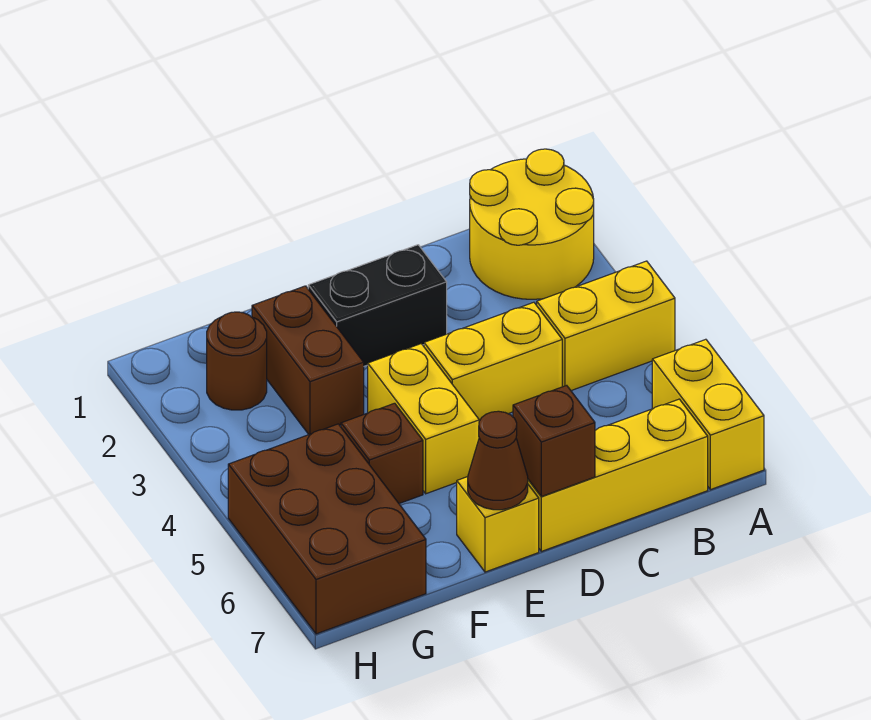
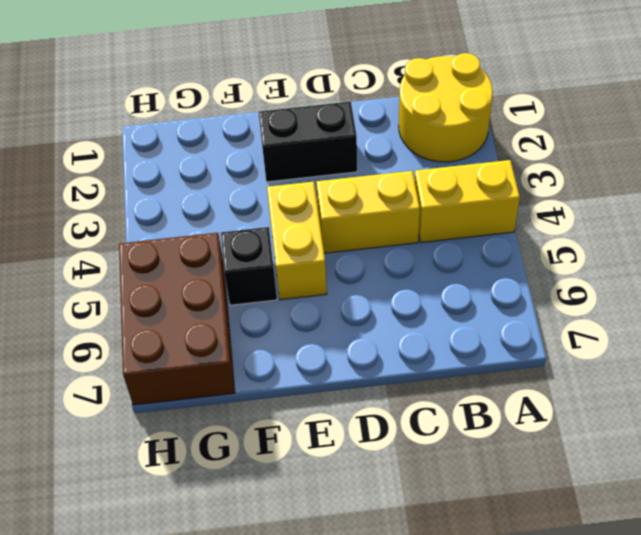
black 1x1 brick [221,227,277,305] -> brown 1x1 brick [341,403,423,504]
none -> yellow 1x2 brick [652,339,764,490]
none -> yellow 1x3 brick [528,399,708,551]
none -> yellow 1x1 brick [457,477,539,572]

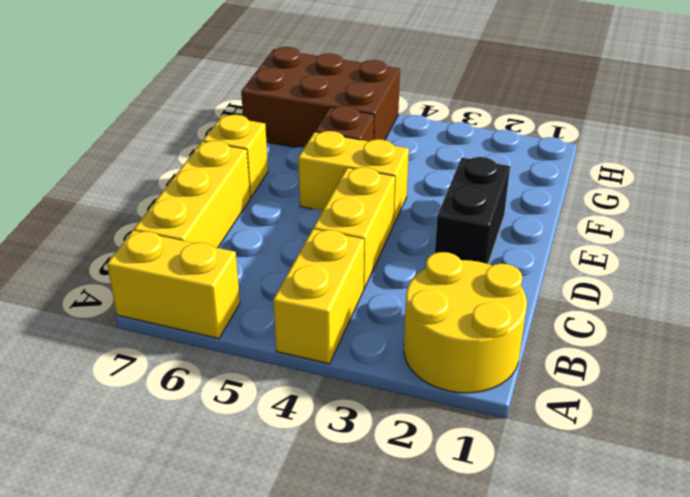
none -> brown 1x2 brick [252,286,364,434]
none -> brown 1x1 round brick [207,312,267,410]
none -> brown 1x1 brick [513,385,595,496]

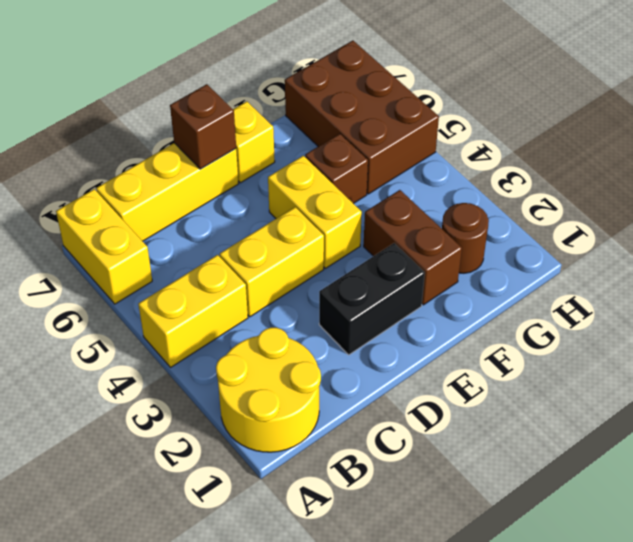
none -> brown 1x1 cone [468,411,528,510]

